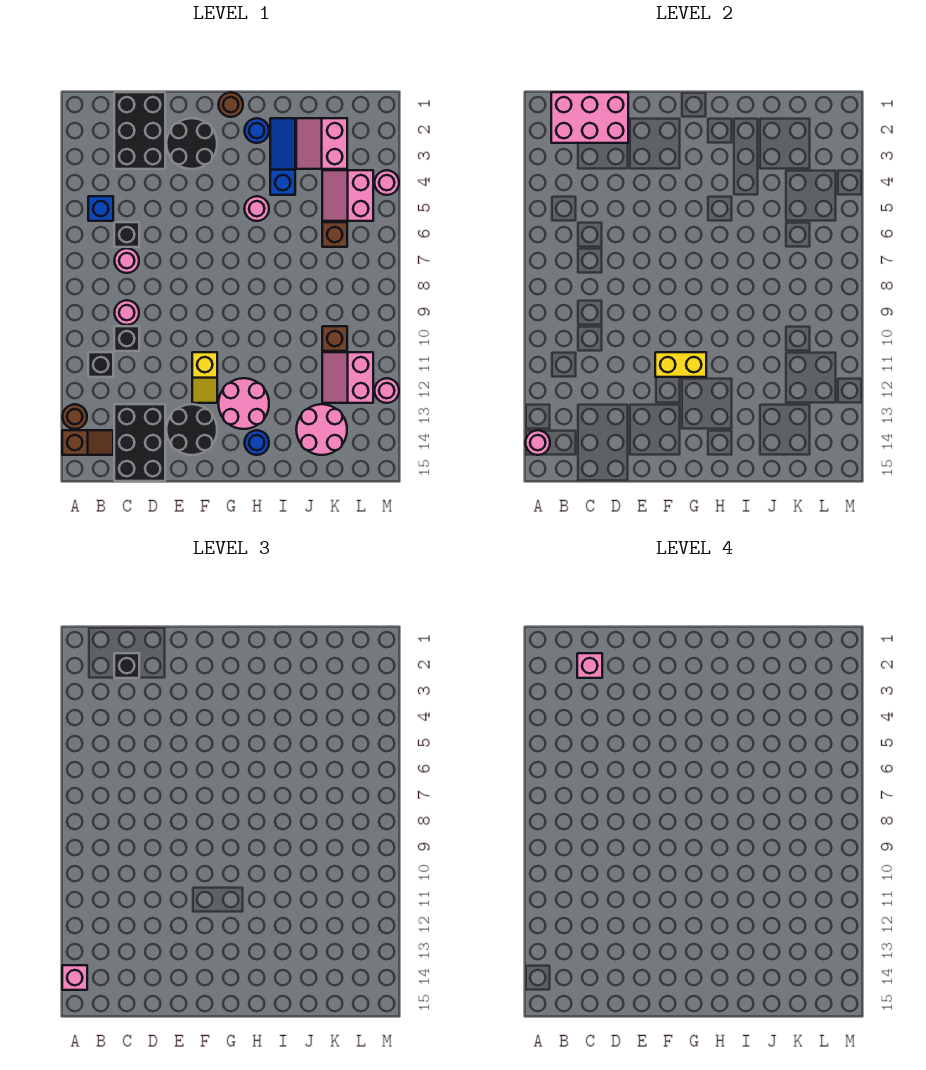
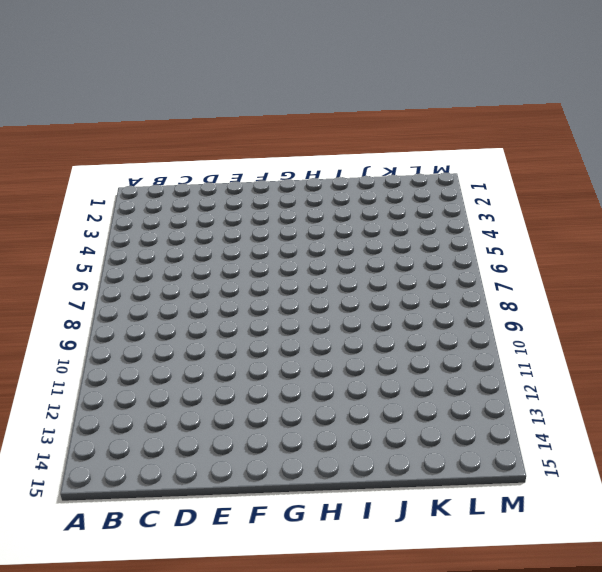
none -> brown 1x1 round brick [62,404,87,429]
none -> brown 1x2 slope [62,430,113,455]
none -> blue 1x1 brick [88,196,113,221]
none -> black 1x1 brick [88,352,113,377]

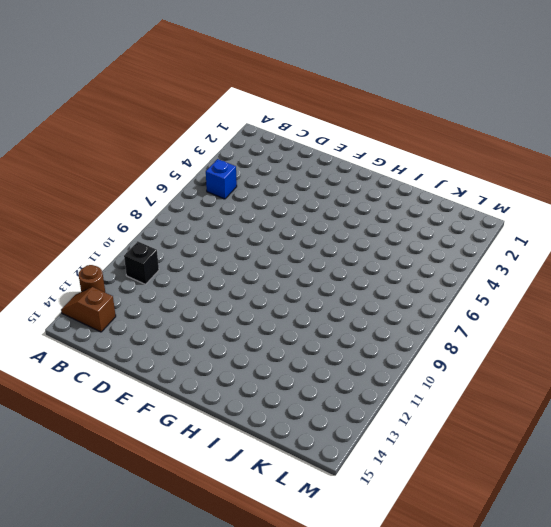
brown 1x2 slope [61,287,116,332] -> brown 1x2 slope turned to [62,430,113,455]
none -> black 2x3 brick [114,92,165,169]
none -> black 1x1 brick [114,222,139,247]
none -> pink 1x1 round brick [114,248,139,273]
none -> pink 1x1 round brick [114,300,139,325]

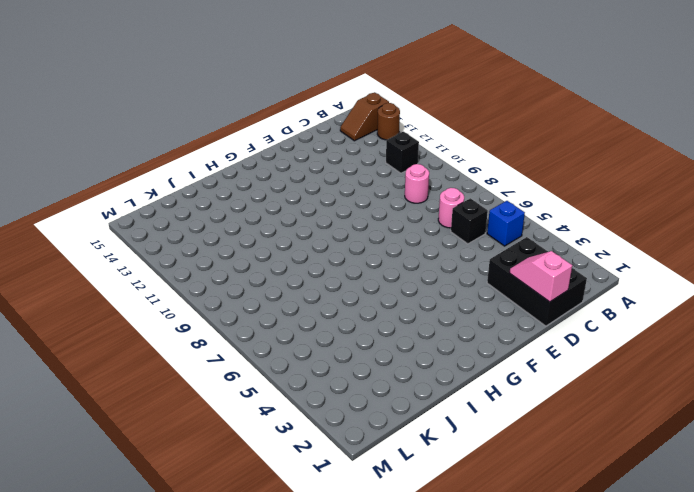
pink 1x2 slope [510,251,572,302] -> pink 2x3 brick [551,92,628,143]
none -> black 1x1 brick [114,326,139,351]
none -> black 2x3 brick [114,404,165,481]
none -> black 2x2 round brick [166,118,217,169]
none -> black 2x2 round brick [166,404,217,455]

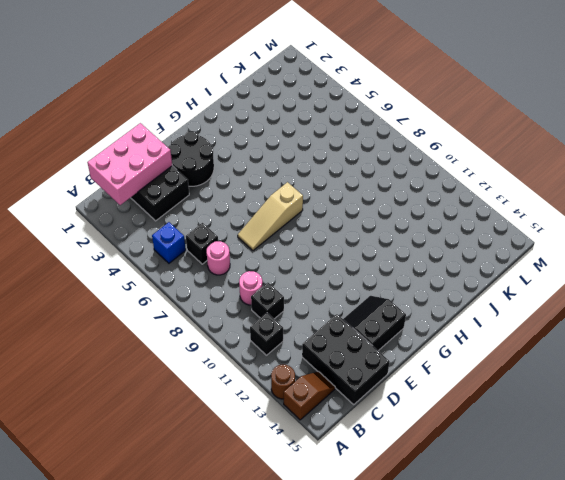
tan 1x3 slope [238,182,303,251] -> none
black 2x2 slope [343,296,406,351] -> black 2x2 round brick [166,404,217,455]
none -> yellow 1x2 slope [192,352,217,403]
none -> brown 1x1 round brick [218,92,243,117]
none -> pink 2x2 round brick [218,378,269,429]
none -> blue 1x1 round brick [244,118,269,143]

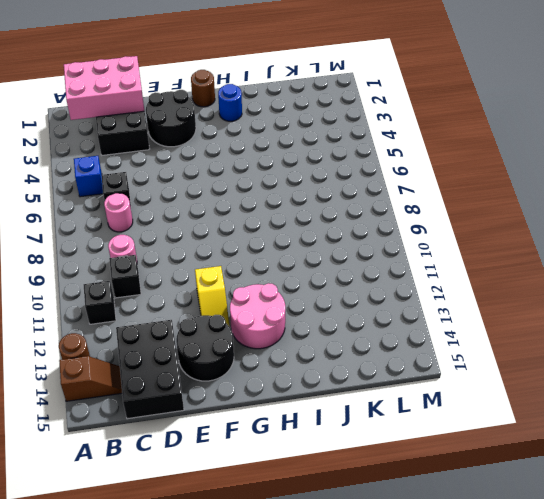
none -> pink 1x1 round brick [244,196,269,221]
none -> blue 1x1 round brick [244,430,269,455]
none -> blue 1x3 slope [270,118,295,195]
none -> pink 2x2 slope [296,118,347,169]

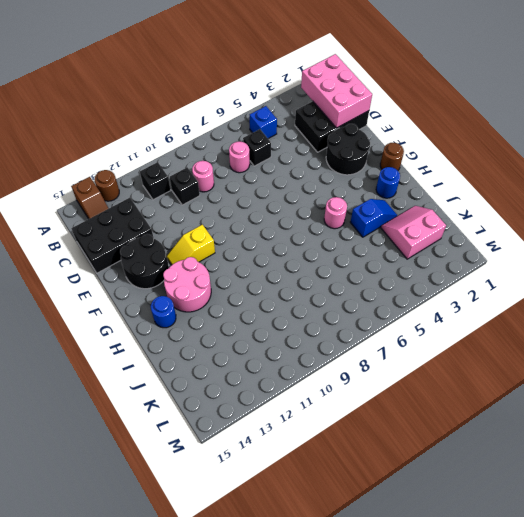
blue 1x2 slope [350,199,397,237] -> blue 1x3 slope [270,118,295,195]
none -> pink 2x2 round brick [296,404,347,455]
none -> pink 2x2 slope [322,170,373,221]
none -> brown 1x1 brick [322,222,347,247]
none -> brown 1x1 brick [322,326,347,351]

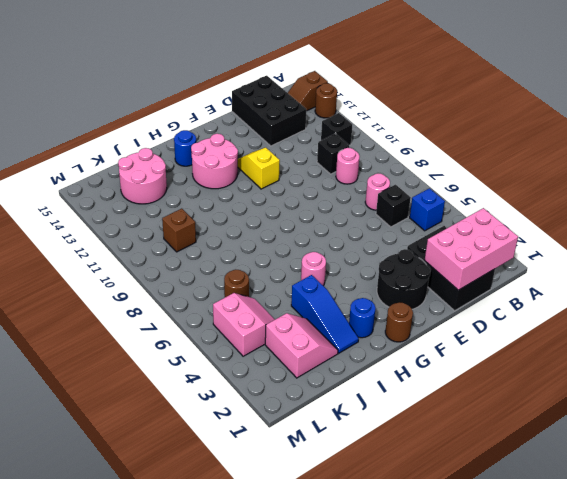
brown 1x1 round brick [224,269,249,297] -> brown 1x1 brick [322,222,347,247]
none -> black 2x2 round brick [166,404,217,455]
none -> pink 2x2 slope [322,352,373,403]
none -> pink 1x1 round brick [374,170,399,195]
none -> pink 1x1 round brick [374,378,399,403]

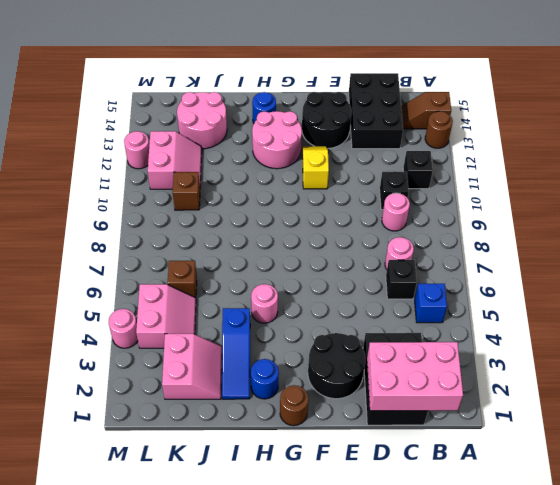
none -> pink 1x1 round brick [525,430,550,455]
none -> yellow 1x2 brick [655,352,706,377]
none -> pink 1x1 brick [62,965,87,990]
none -> black 1x1 brick [114,653,139,678]

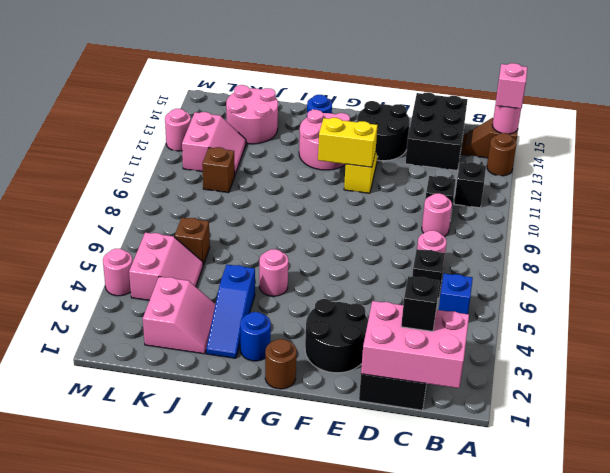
none -> pink 1x1 brick [577,653,602,678]

